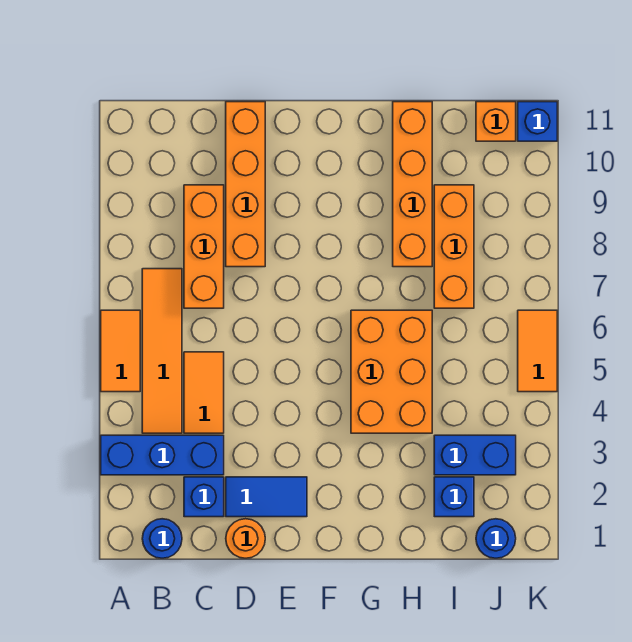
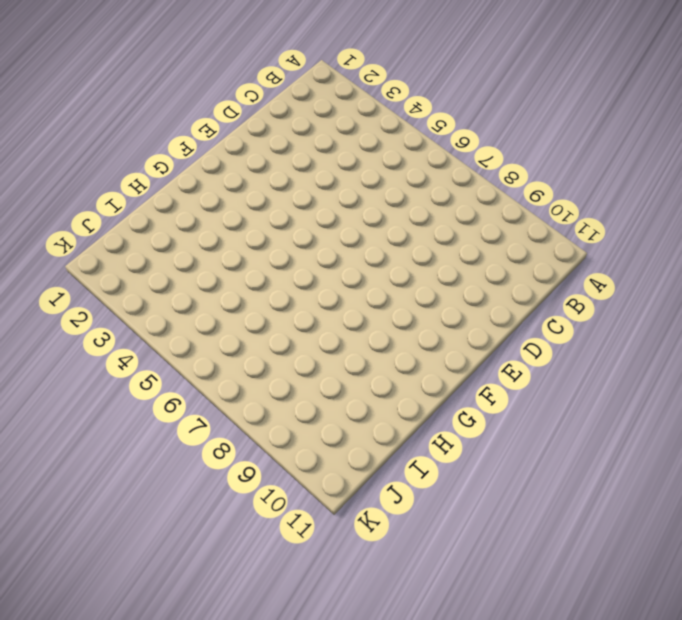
none -> blue 1x3 brick [101,435,224,475]
none -> orange 1x2 tile [101,310,140,392]
none -> blue 1x1 round brick [142,519,182,558]

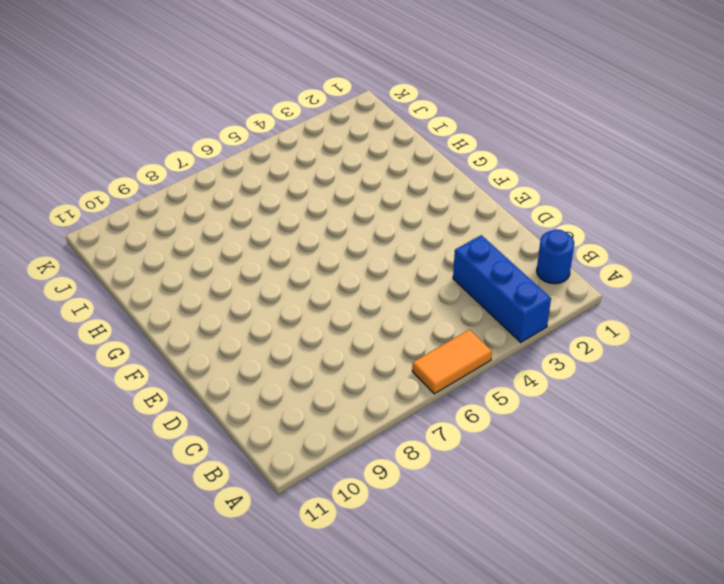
none -> orange 1x4 tile [142,269,182,433]
none -> blue 1x1 brick [184,477,224,517]
none -> orange 1x2 tile [184,352,224,433]

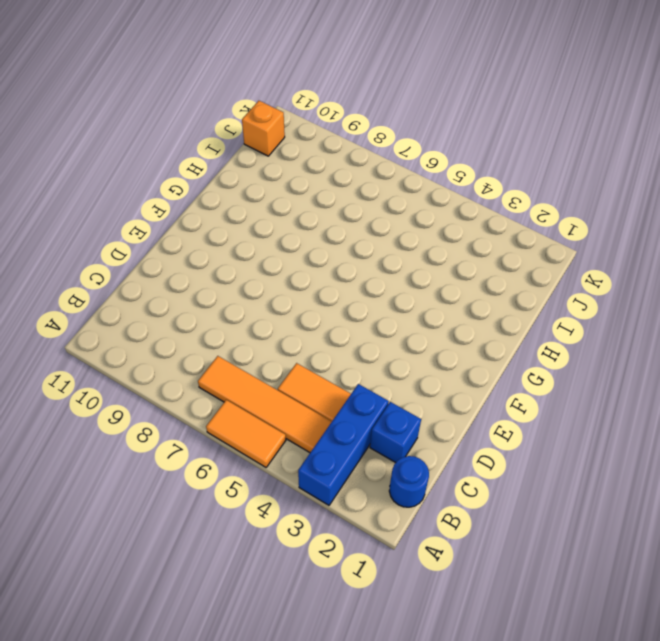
none -> orange 1x3 brick [184,185,224,308]
none -> orange 1x1 round brick [226,519,265,558]
none -> blue 1x2 tile [226,477,307,517]

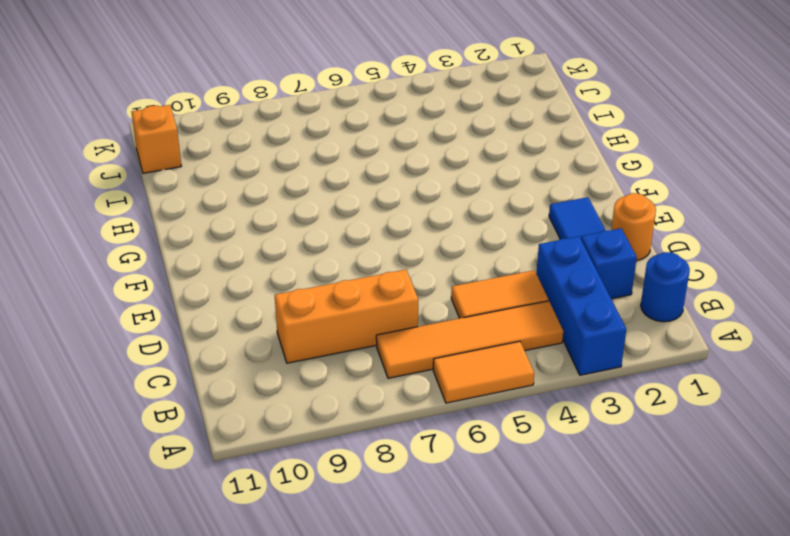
none -> orange 1x4 brick [226,102,265,267]
none -> orange 2x3 brick [351,310,432,433]
none -> orange 1x4 brick [393,102,432,267]

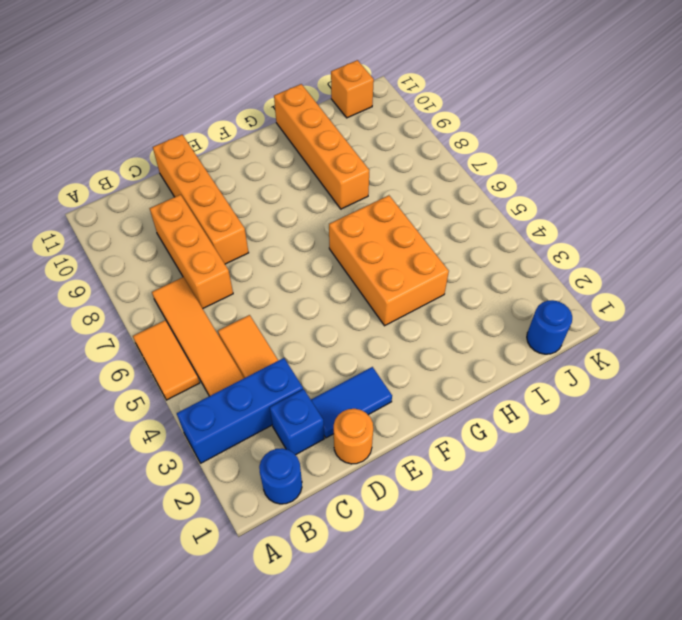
none -> blue 1x1 brick [434,477,474,517]
none -> blue 1x2 brick [434,435,516,475]
none -> orange 1x3 brick [434,185,474,308]

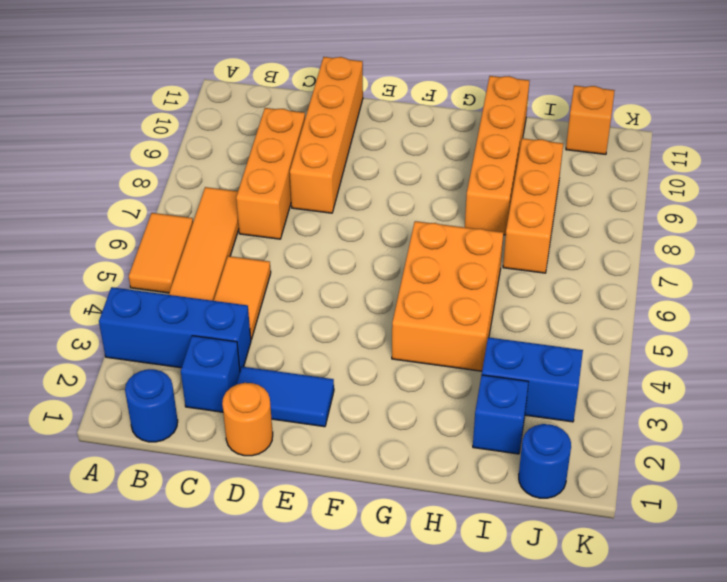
none -> orange 1x2 tile [518,310,557,392]
none -> blue 1x1 brick [518,102,557,141]

